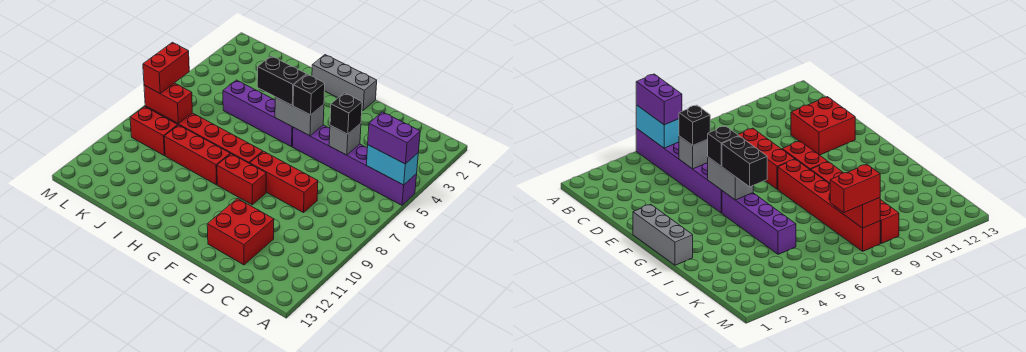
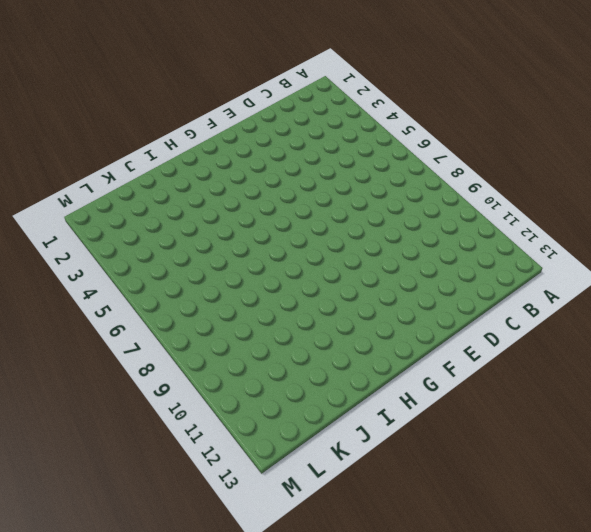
none -> purple 1x6 brick [293,125,417,205]
none -> red 1x3 brick [250,151,318,213]
none -> red 2x2 brick [207,199,274,265]

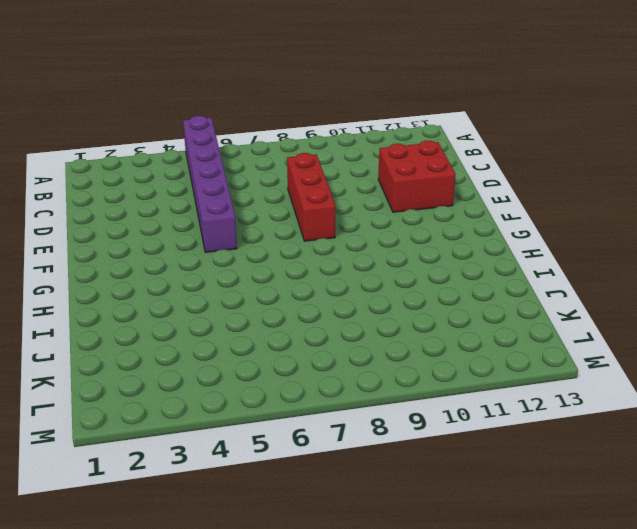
none -> grey 1x3 brick [312,55,377,110]
none -> red 1x2 brick [217,154,266,205]
none -> purple 1x4 brick [223,80,293,147]

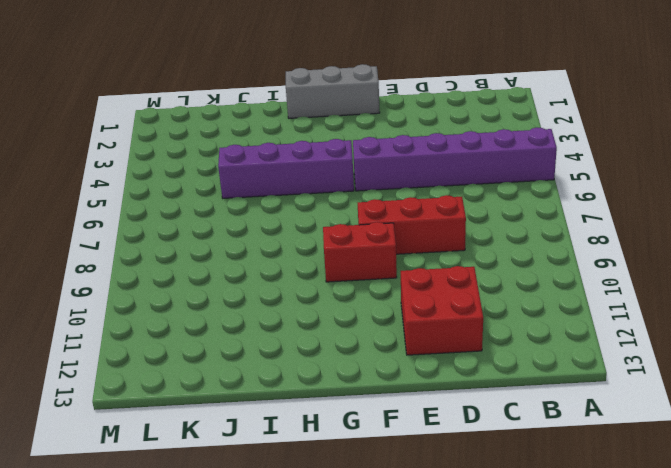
none -> red 1x6 brick [145,106,263,163]
none -> red 1x3 brick [164,125,230,185]
none -> red 1x2 brick [130,107,178,156]

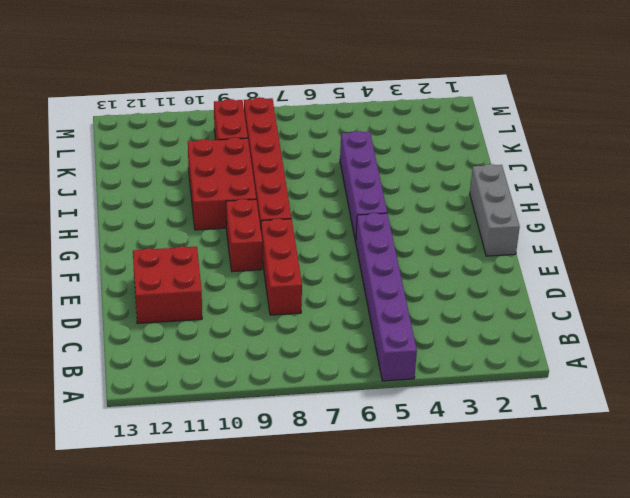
red 2x3 brick [188,138,256,230] -> red 1x3 brick [164,125,230,185]
none -> cyan 1x2 brick [366,145,418,185]
none -> grey 1x1 brick [329,123,361,155]
none -> grey 1x2 brick [275,97,324,136]

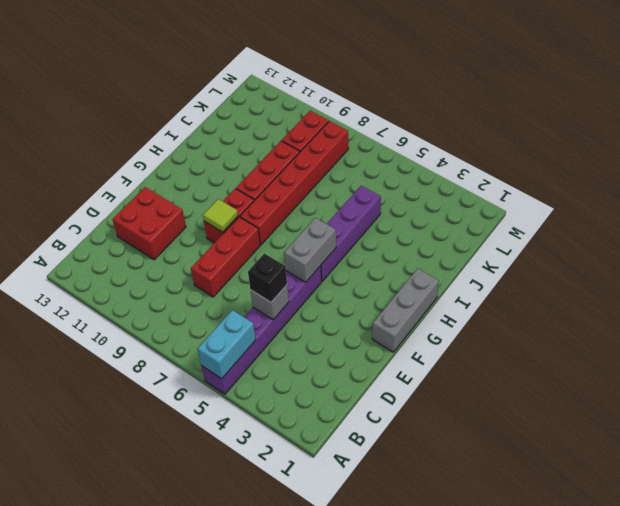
lime 1x1 tile [203,199,238,232] -> none
none -> red 1x2 brick [144,83,192,124]
none -> purple 1x2 brick [368,112,420,164]
none -> black 1x1 brick [293,74,325,115]

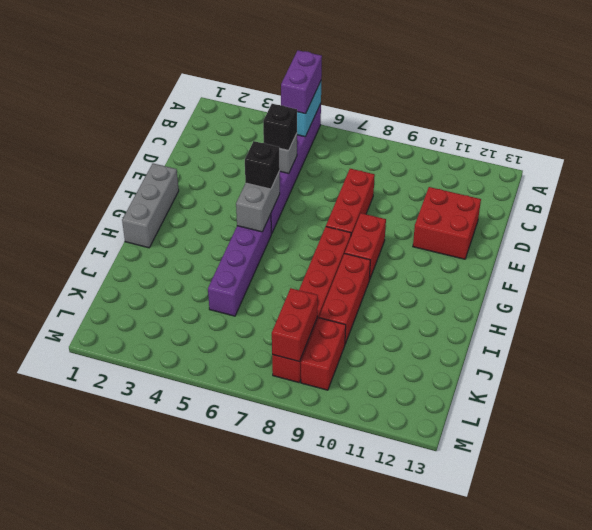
none -> black 1x2 brick [257,56,306,105]
none -> red 1x2 brick [143,42,189,93]

